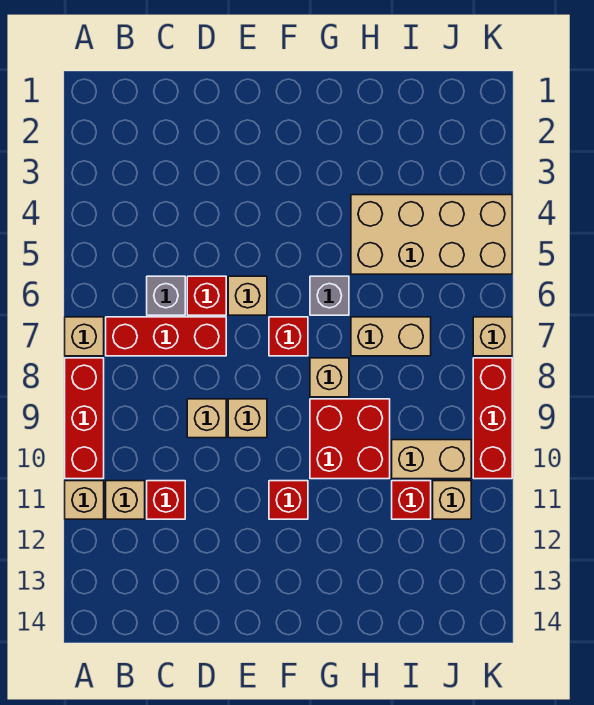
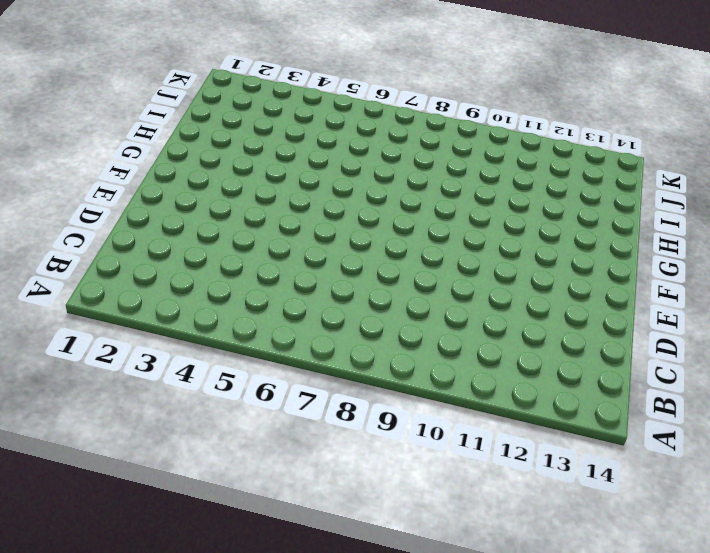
none -> tan 1x1 brick [65,317,104,356]
none -> red 1x3 brick [65,358,104,479]
none -> tan 1x1 brick [65,481,104,519]

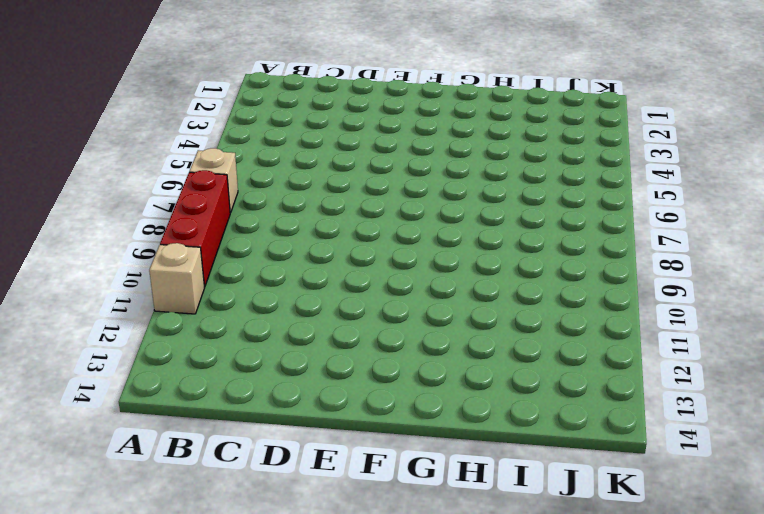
none -> red 1x3 brick [106,317,226,356]
none -> tan 1x1 brick [106,481,145,519]
none -> grey 1x1 brick [147,276,185,315]

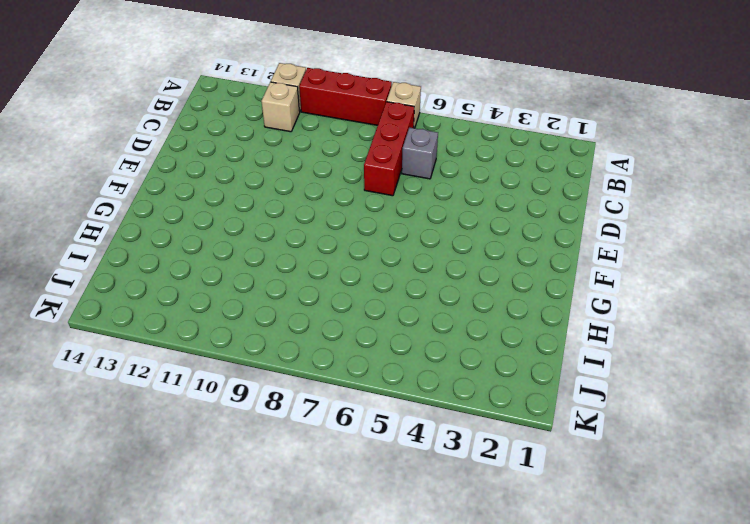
none -> red 1x1 brick [147,481,185,519]
none -> red 1x1 brick [187,276,226,315]
none -> tan 1x1 brick [187,399,226,438]

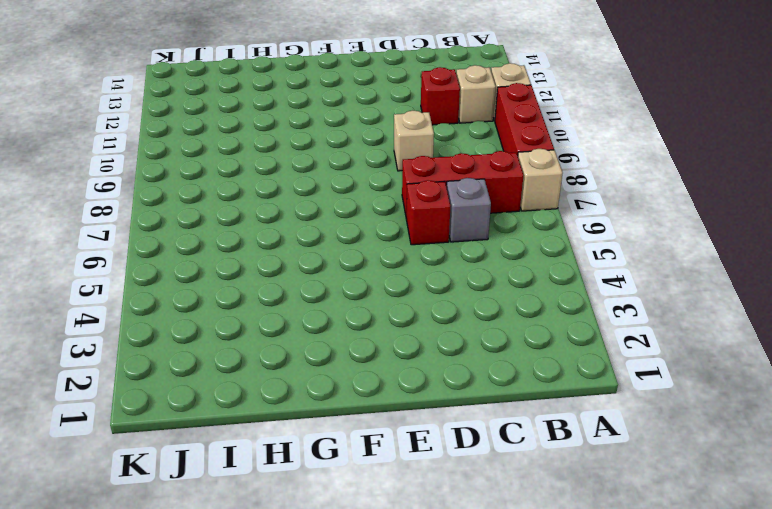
none -> tan 1x1 brick [228,276,267,315]
none -> tan 1x1 brick [228,399,267,438]
none -> red 1x1 brick [269,317,308,356]

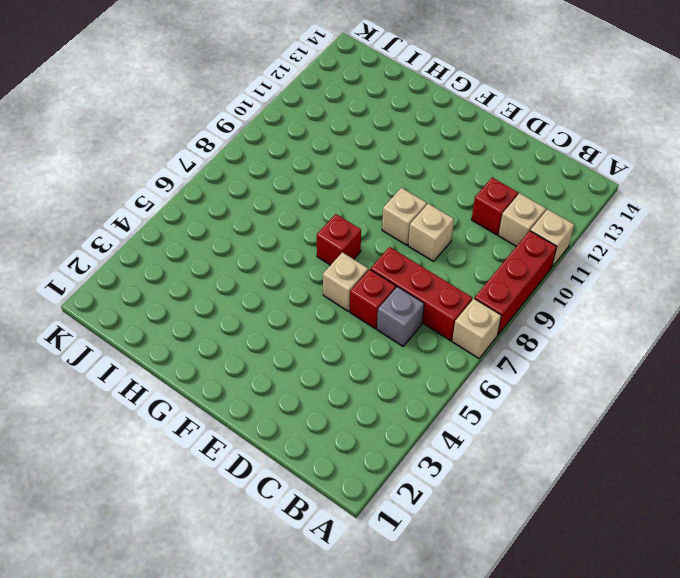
none -> red 1x1 brick [269,481,308,519]
none -> grey 1x1 brick [310,276,349,315]
none -> tan 1x1 brick [310,358,349,397]

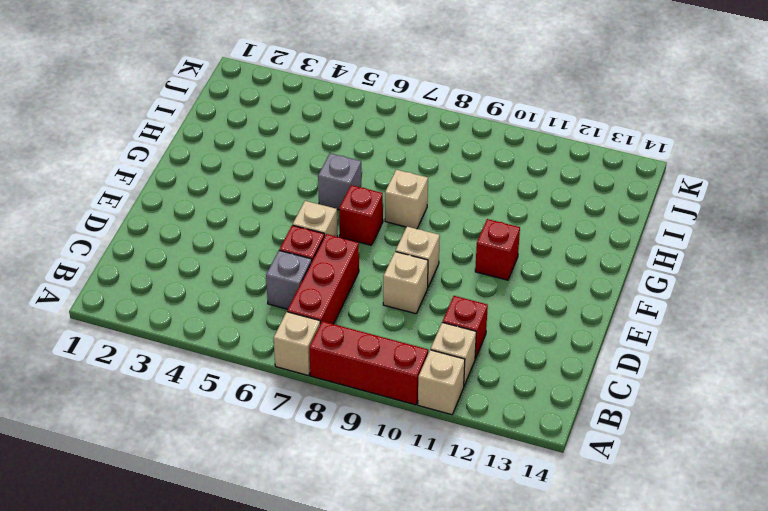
none -> red 2x2 brick [310,399,390,479]
none -> tan 2x4 brick [351,195,512,274]
none -> tan 1x2 brick [351,317,431,356]

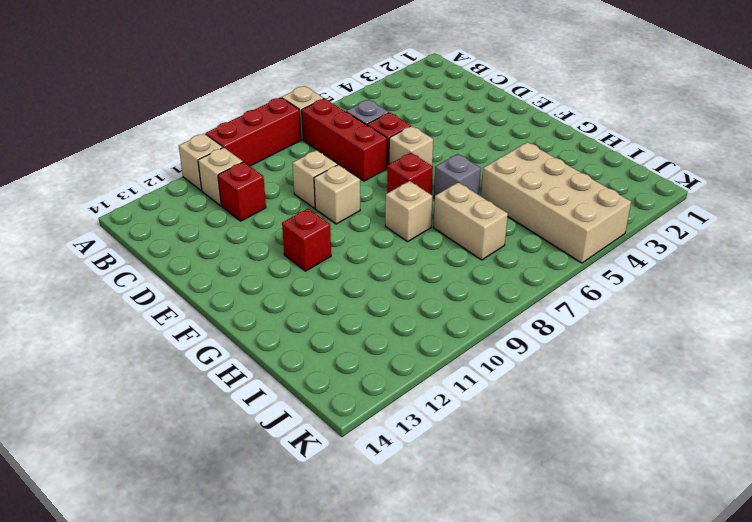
none -> red 2x2 brick [310,399,390,479]
none -> tan 1x2 brick [392,440,471,479]
none -> red 1x1 brick [392,481,431,519]

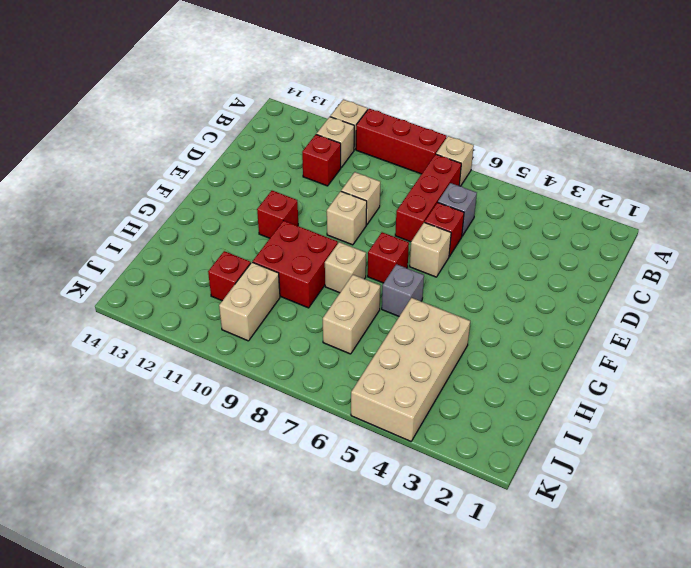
none -> tan 1x1 brick [433,481,471,519]
none -> tan 1x1 brick [473,317,512,356]
none -> red 1x3 brick [473,358,512,479]

